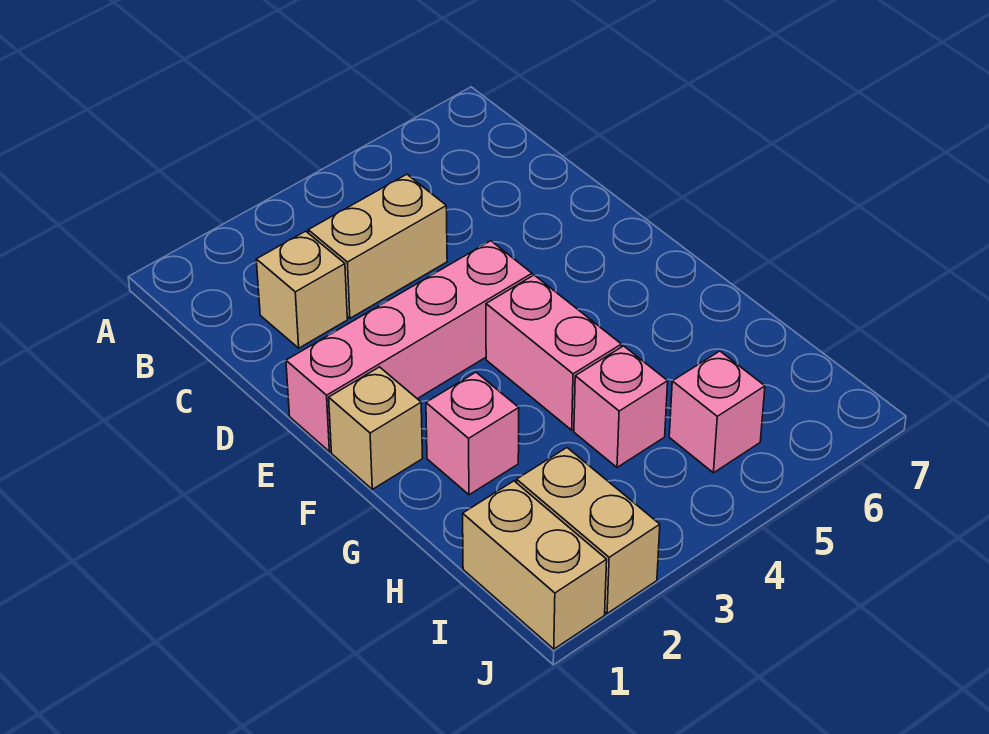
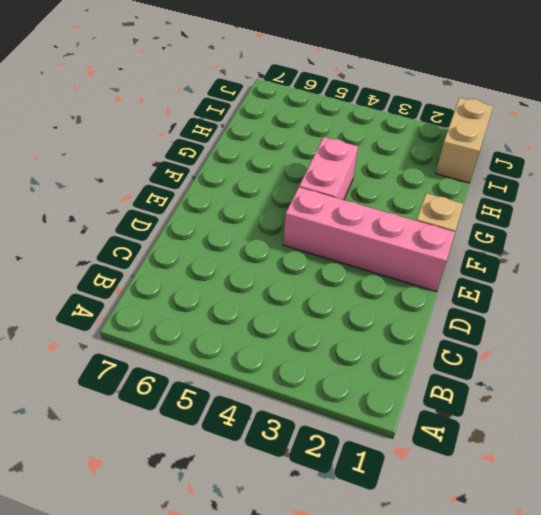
none -> tan 1x1 brick [256,231,347,348]
none -> tan 1x2 brick [308,174,447,318]

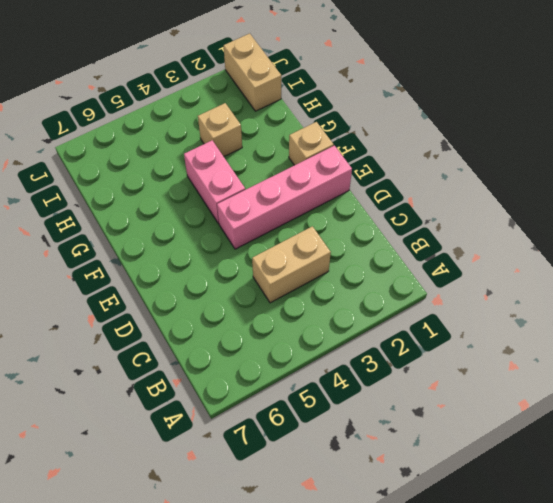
tan 1x1 brick [198,103,242,156] -> tan 1x1 brick moved to [256,231,347,348]
none -> pink 1x1 brick [426,372,519,495]
none -> pink 1x1 brick [574,346,668,467]

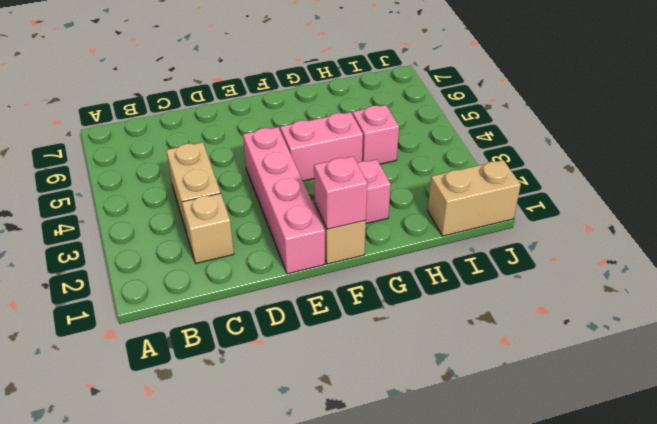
pink 1x1 brick [314,156,367,229] -> pink 1x1 brick moved to [669,351,765,473]
none -> tan 1x2 brick [517,448,660,614]

